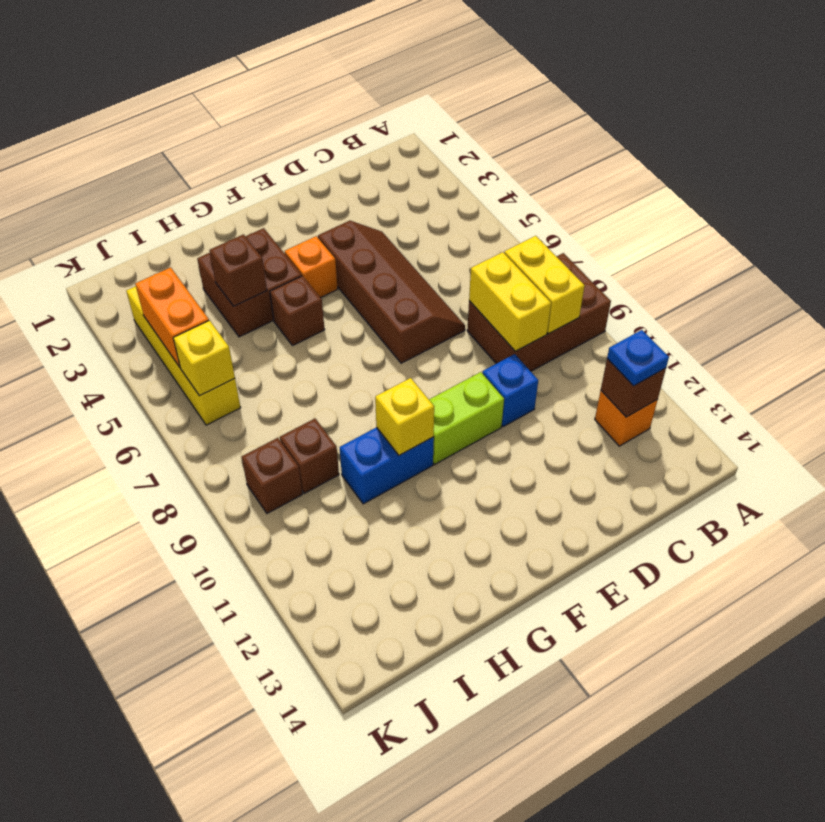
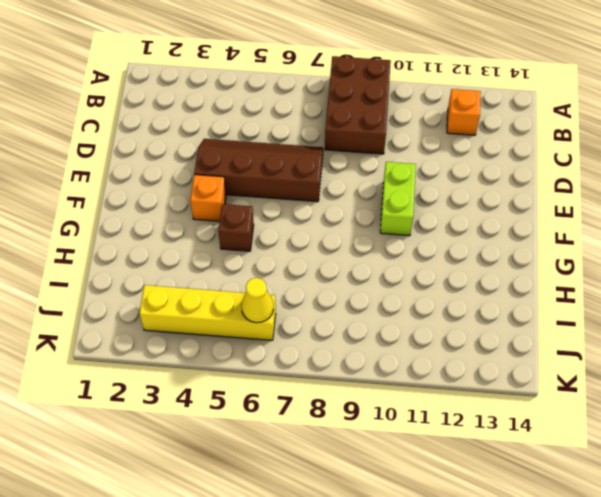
yellow 1x1 cone [241,278,274,323] -> yellow 1x1 brick [173,320,235,396]
none -> blue 1x1 brick [482,354,538,427]
none -> brown 2x2 brick [197,228,302,337]
none -> blue 1x2 brick [340,427,434,504]

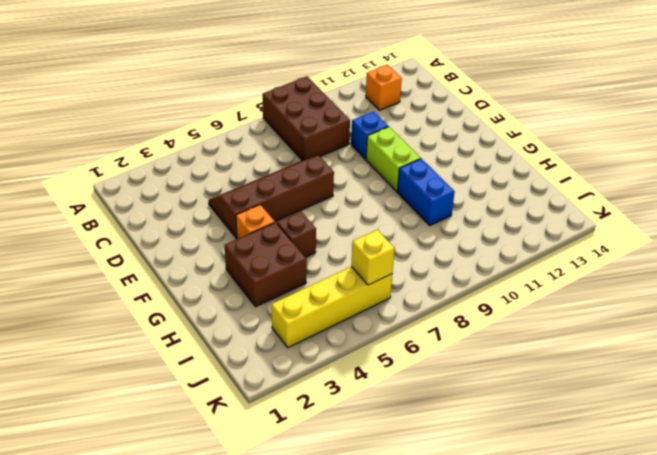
none -> brown 1x1 brick [280,419,339,493]
none -> brown 1x1 brick [242,438,302,513]
none -> yellow 1x2 brick [504,236,585,334]

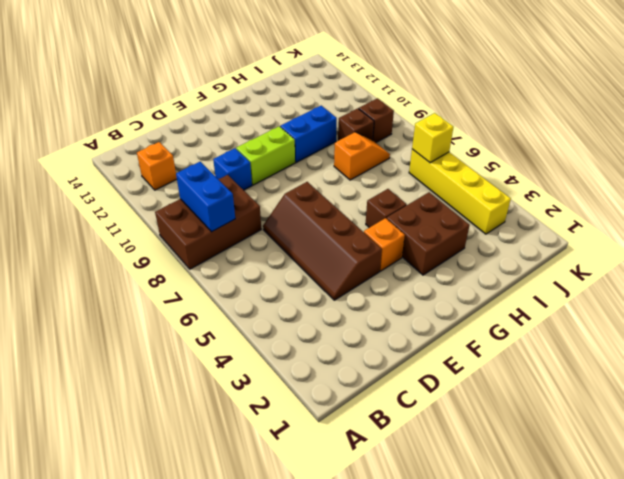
blue 1x2 brick [176,162,235,232] -> yellow 1x2 brick [504,236,585,334]
orange 1x2 slope [334,132,390,180] -> none
none -> brown 1x1 brick [601,359,666,417]
none -> yellow 1x2 brick [469,252,551,351]
none -> yellow 1x1 brick [375,378,434,455]

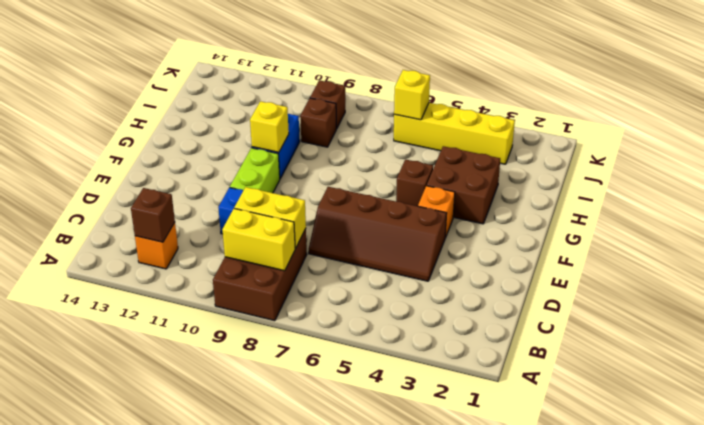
none -> brown 1x1 brick [209,234,267,306]
none -> orange 1x2 brick [135,267,209,367]
none -> blue 1x1 plate [607,330,669,386]

